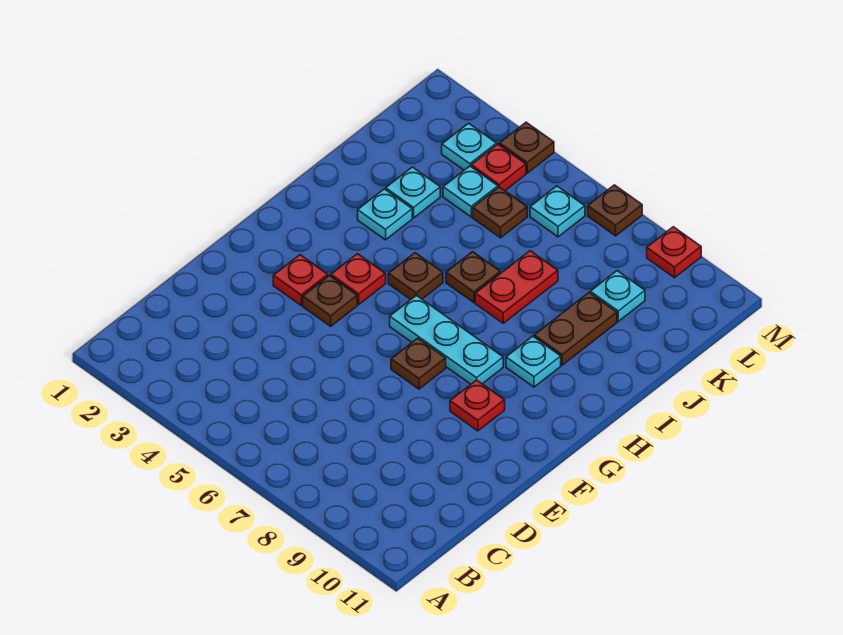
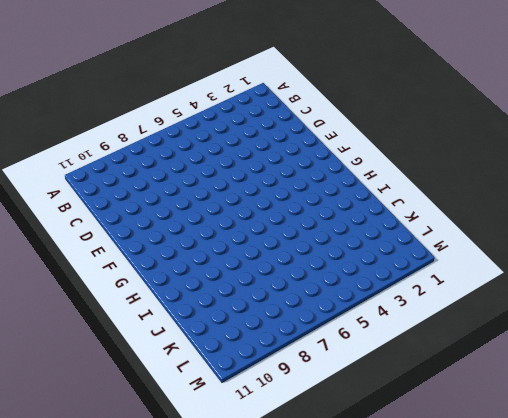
none -> red 1x1 plate [273,255,328,305]
none -> brown 1x1 plate [303,276,357,326]
none -> brown 1x1 plate [391,338,446,389]

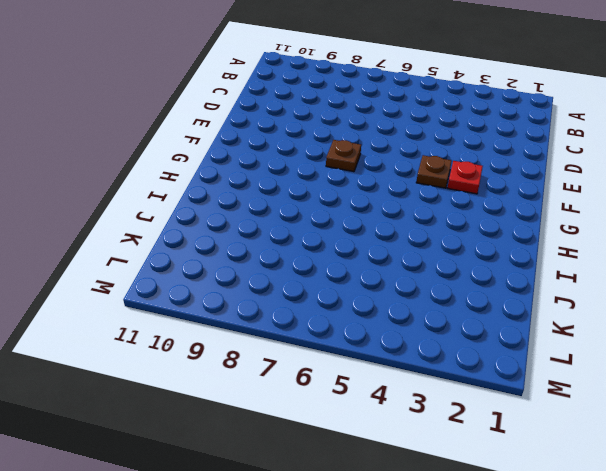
none -> red 1x1 plate [450,380,505,431]
none -> red 1x1 plate [331,254,386,304]
none -> cyan 1x3 plate [390,295,503,384]

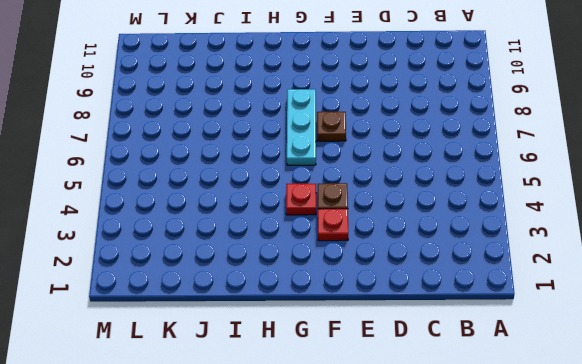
none -> red 1x1 plate [450,380,505,431]
none -> brown 1x1 plate [388,253,443,300]
none -> cyan 1x1 plate [506,336,561,387]

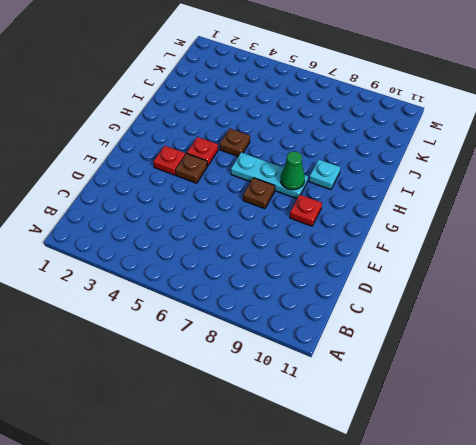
green 1x1 cone [281,151,305,190] -> none
none -> cyan 1x1 plate [358,189,412,240]
none -> brown 1x1 plate [446,252,501,303]
none -> red 1x2 plate [475,251,558,323]

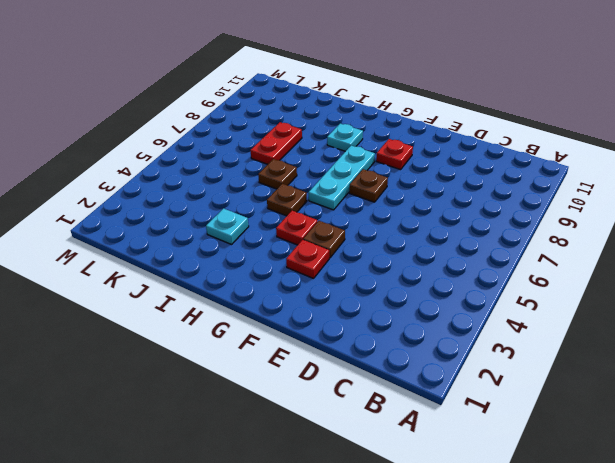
red 1x2 plate [250,122,302,164] -> red 1x2 plate turned to [475,251,558,323]
none -> brown 1x2 plate [534,293,617,365]
none -> cyan 1x1 plate [386,167,440,218]
none -> cyan 1x1 plate [443,166,498,217]

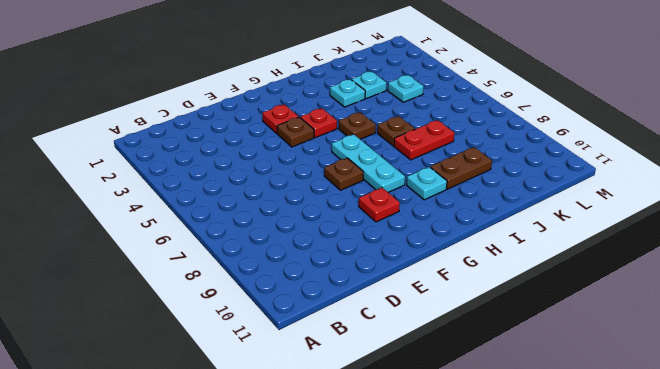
none -> brown 1x1 plate [473,187,527,238]
none -> cyan 1x1 plate [590,271,645,321]
none -> cyan 1x1 plate [442,123,497,170]

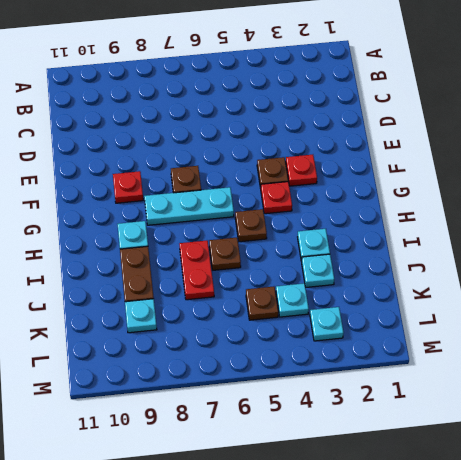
none -> red 1x1 plate [471,144,526,190]
none -> cyan 1x1 plate [530,186,585,237]
none -> brown 1x1 plate [499,122,554,173]

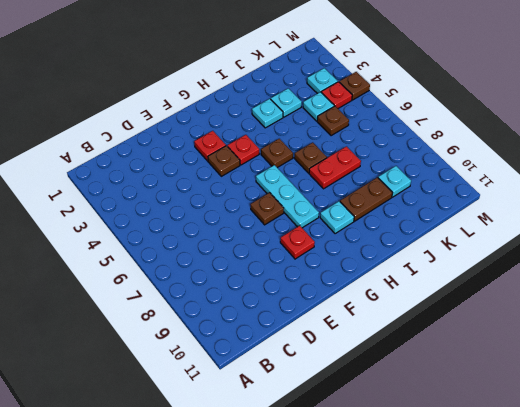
none -> cyan 1x1 plate [530,186,585,237]
none -> brown 1x1 plate [588,185,642,236]
none -> red 1x1 plate [647,227,701,278]

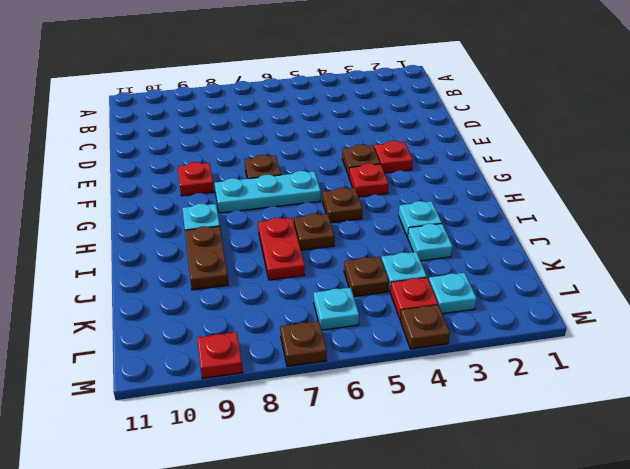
none -> cyan 1x1 plate [590,271,645,321]

